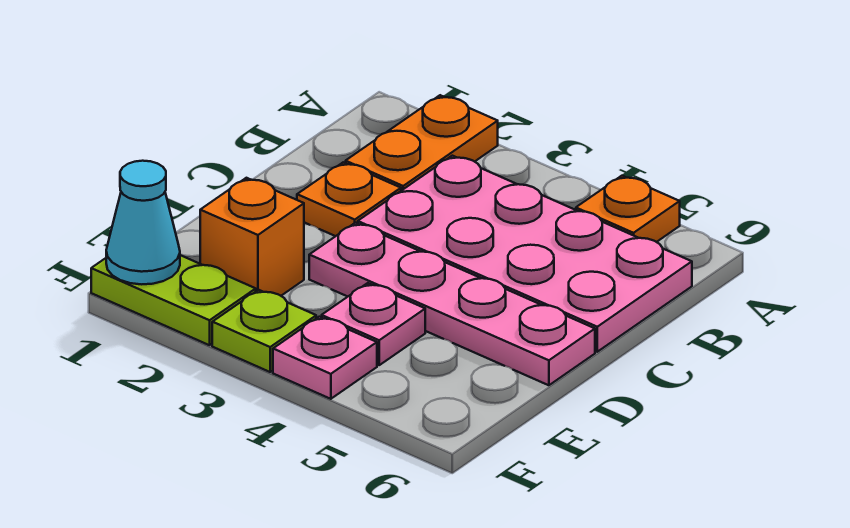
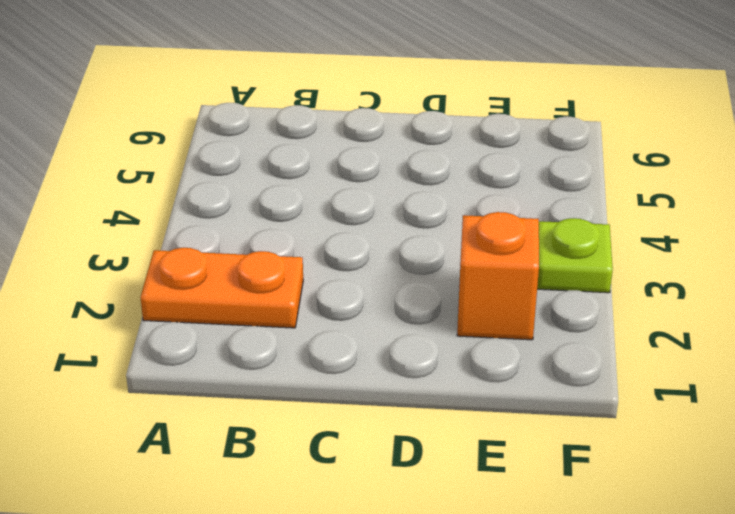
none -> orange 1x1 plate [576,176,680,242]
none -> pink 2x4 plate [358,156,692,352]

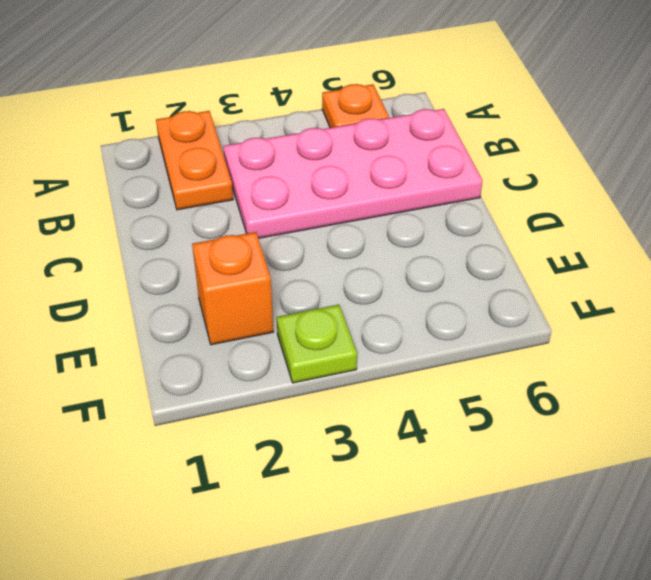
none -> orange 1x1 plate [297,162,401,236]
none -> pink 1x4 plate [309,223,595,385]

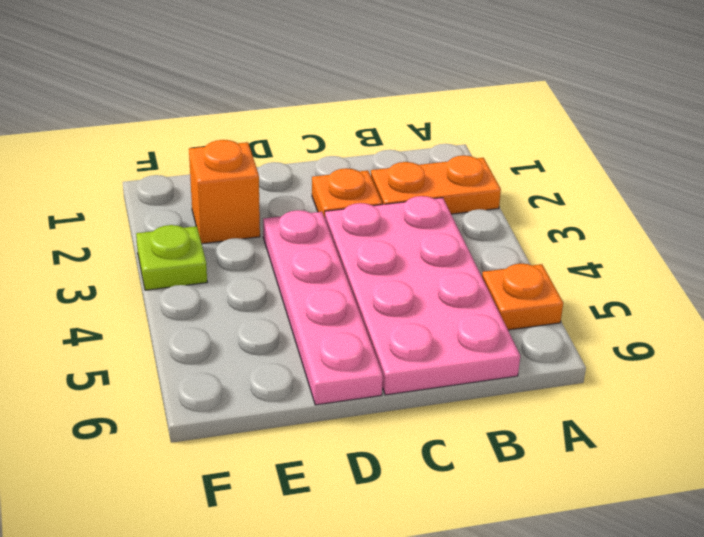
none -> pink 1x1 plate [322,283,425,365]
none -> lime 1x2 plate [91,255,256,345]

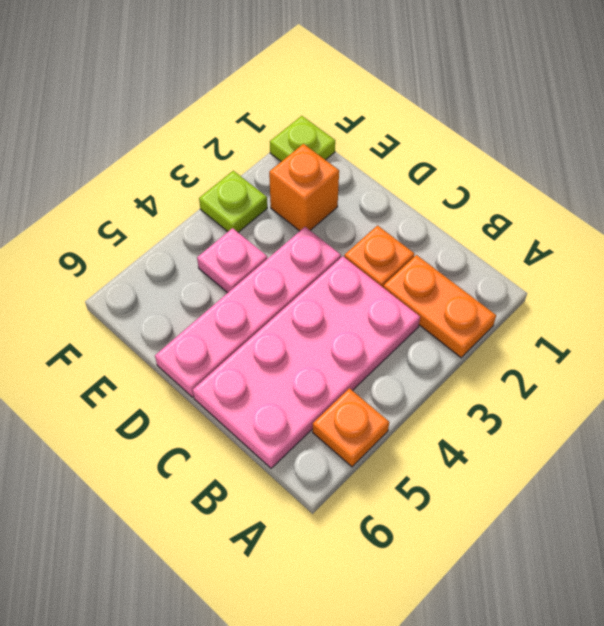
lime 1x1 plate [270,116,335,162] -> lime 1x2 plate [91,255,256,345]
none -> pink 1x1 plate [273,317,377,399]
none -> cyan 1x1 cone [106,161,180,284]

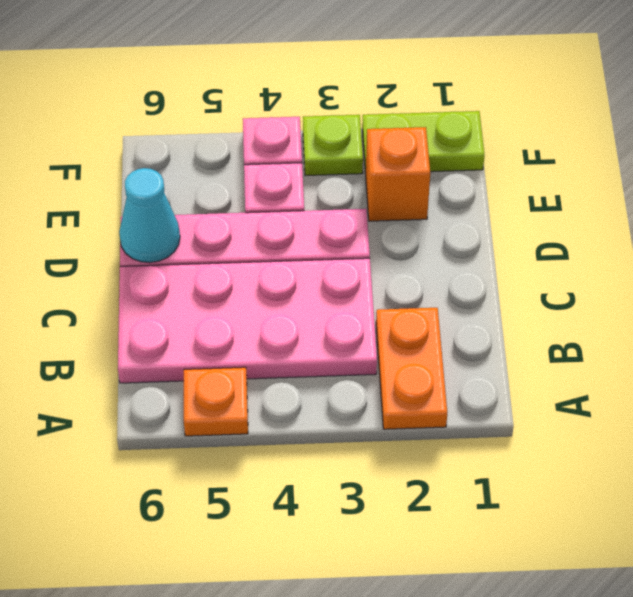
cyan 1x1 cone [119,168,180,263] -> cyan 1x1 cone moved to [106,161,180,284]
none -> orange 1x1 plate [297,162,401,236]

